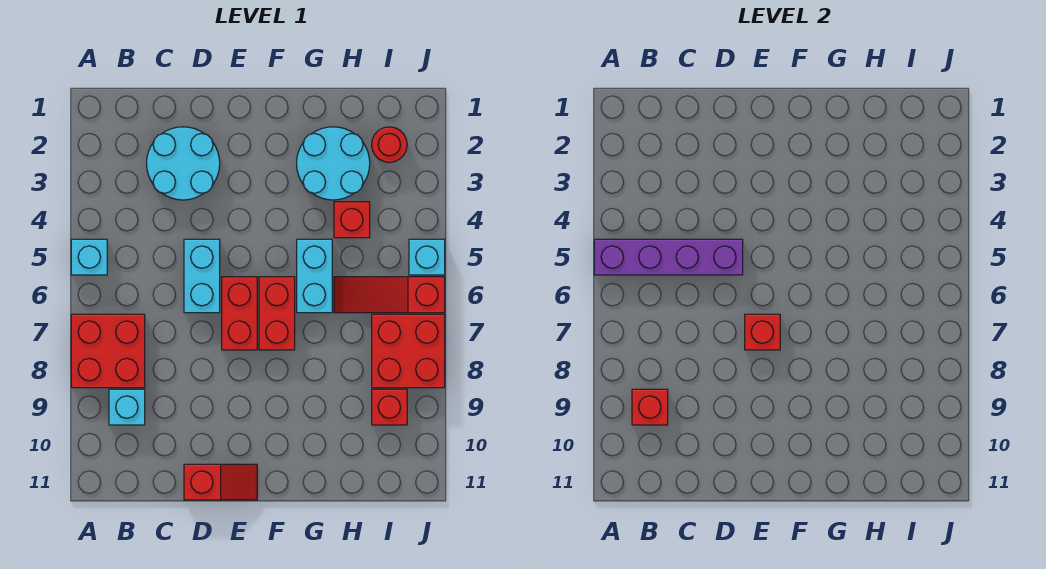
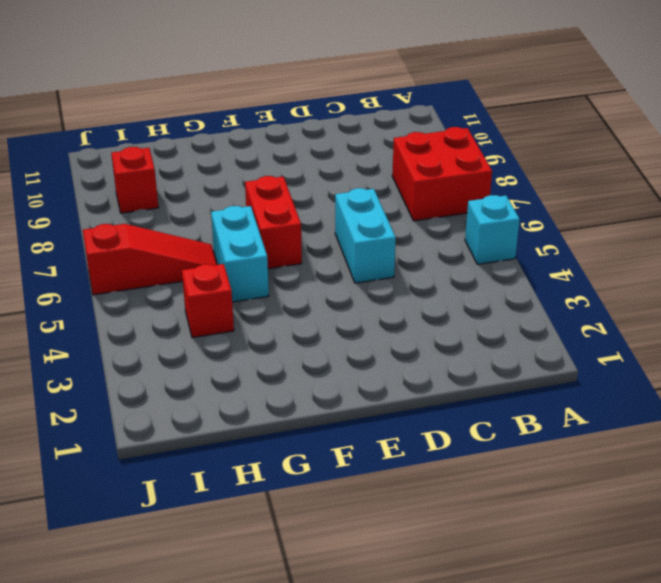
none -> cyan 1x1 brick [109,389,145,425]
none -> cyan 2x2 round brick [147,127,220,200]
none -> red 1x2 slope [184,464,257,500]

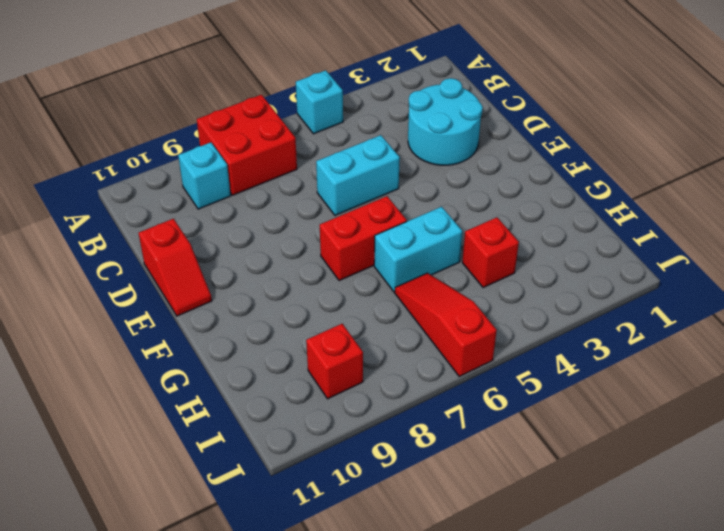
none -> red 1x2 brick [222,277,257,350]
none -> cyan 2x2 round brick [297,127,370,200]
none -> red 1x1 round brick [372,127,407,162]

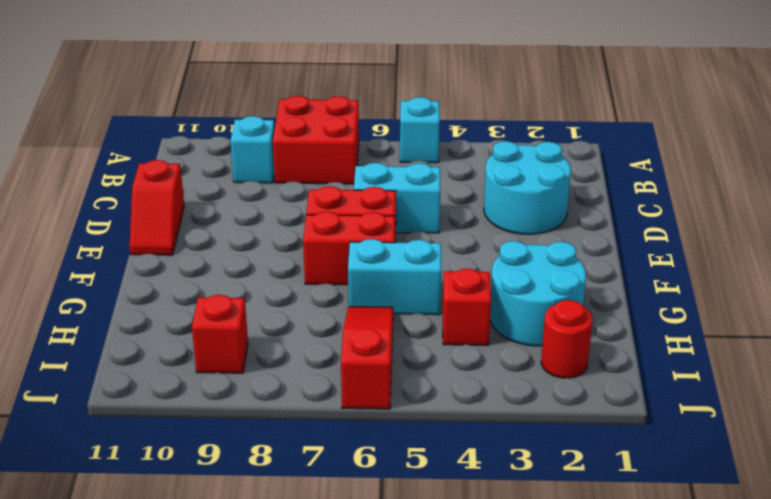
none -> red 2x2 brick [372,314,445,388]
none -> cyan 1x1 brick [409,239,445,275]
none -> purple 1x4 brick [594,239,743,275]

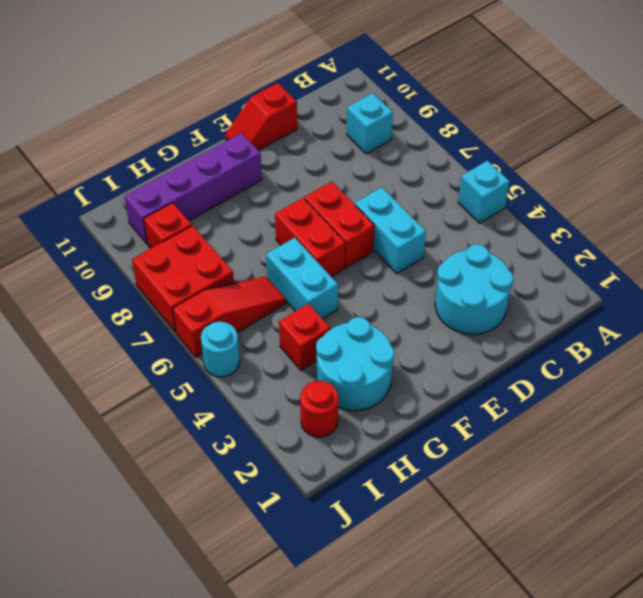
purple 1x4 brick [124,133,262,244] -> purple 1x4 brick moved to [594,239,743,275]
cyan 1x1 round brick [201,322,240,377] -> cyan 1x1 brick [409,239,445,275]
none -> red 2x2 brick [71,314,145,388]
none -> red 1x1 brick [632,389,668,425]
none -> red 1x1 brick [745,314,780,350]

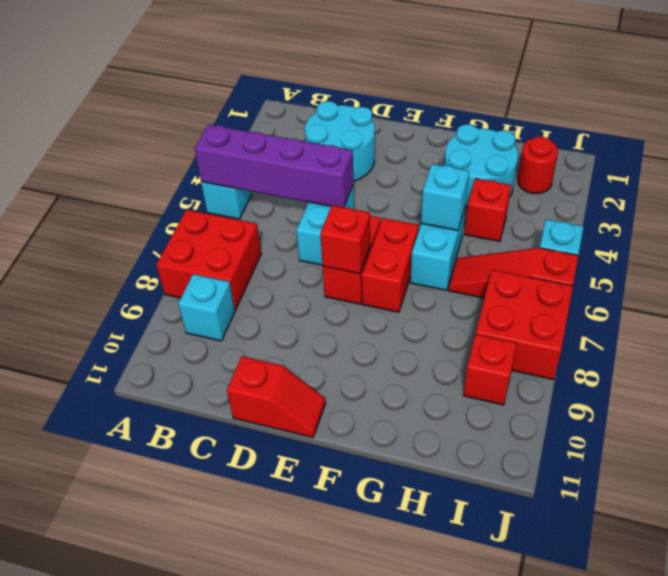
cyan 1x1 brick [421,164,469,230] -> none
none -> red 1x1 brick [632,389,668,425]

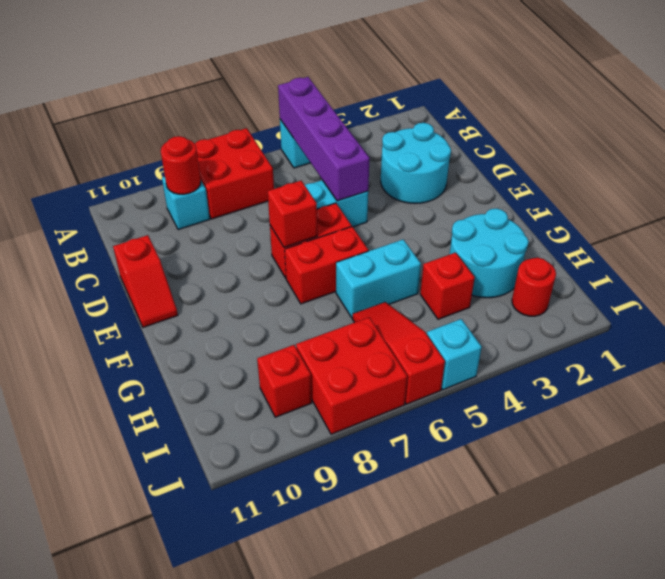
red 1x1 round brick [161,136,201,194] -> red 1x1 brick [632,389,668,425]

